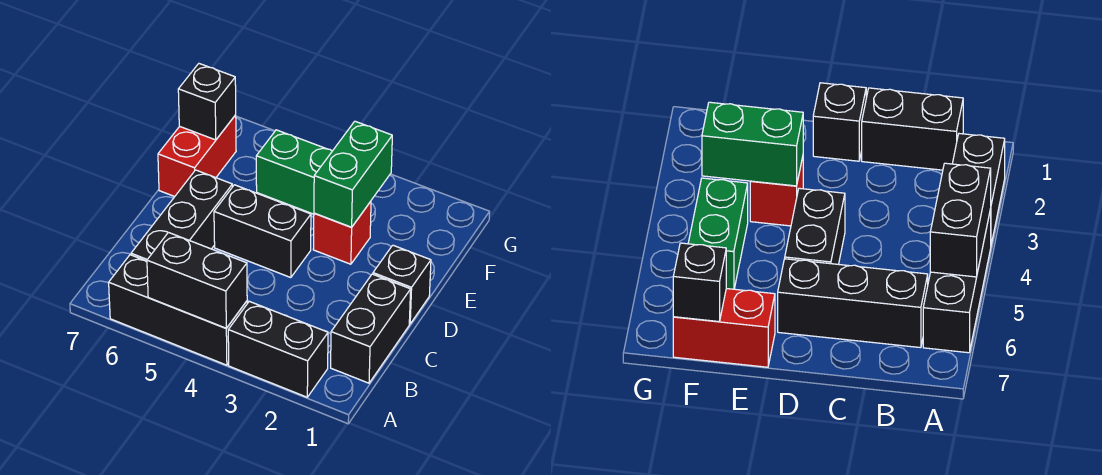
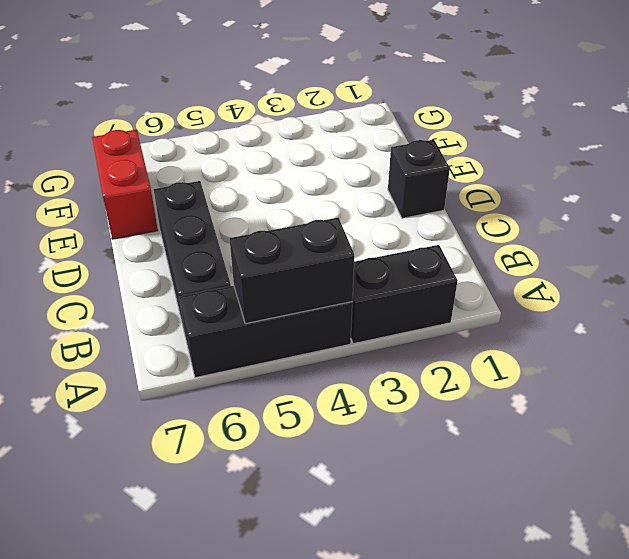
none -> black 1x2 brick [331,274,411,383]
none -> black 1x2 brick [214,185,311,278]
none -> red 1x1 brick [313,201,371,264]

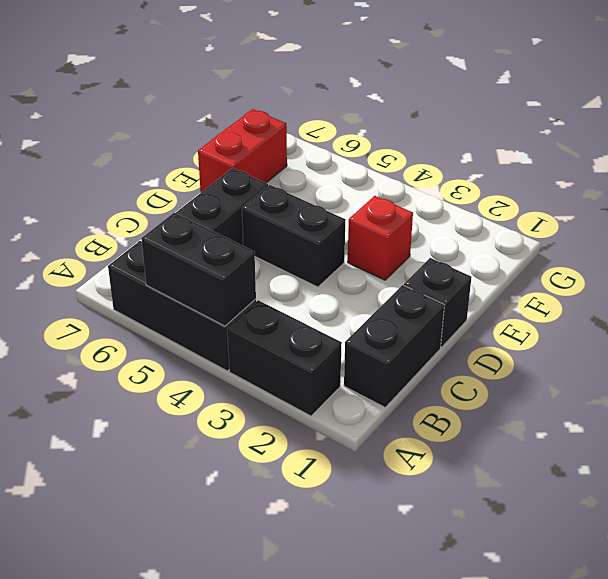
none -> green 1x2 brick [256,130,332,214]
none -> green 1x2 brick [314,121,392,227]
none -> black 1x1 brick [178,64,236,140]

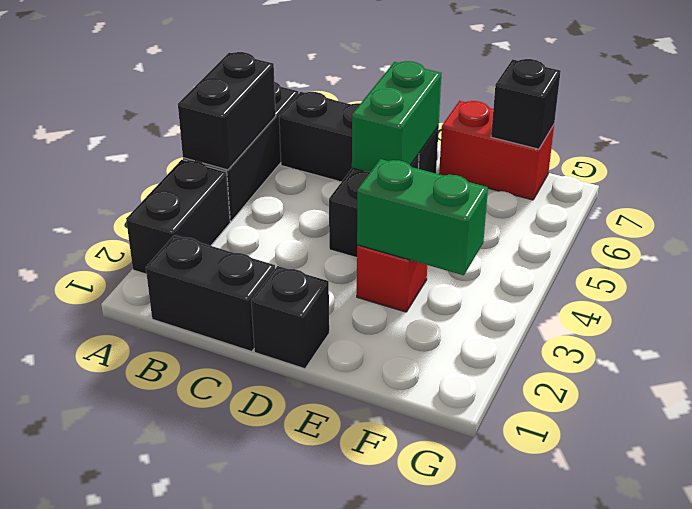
green 1x2 brick [352,61,441,172] -> green 1x2 brick moved to [256,130,332,214]

